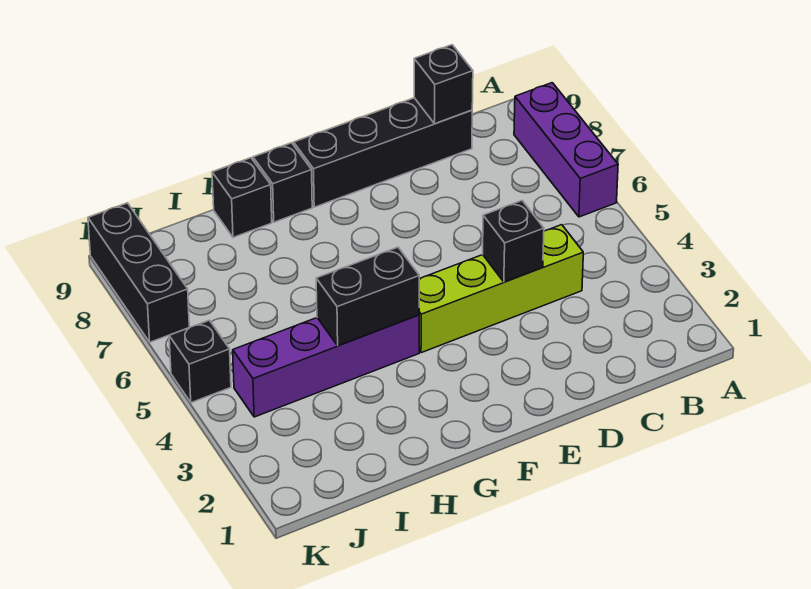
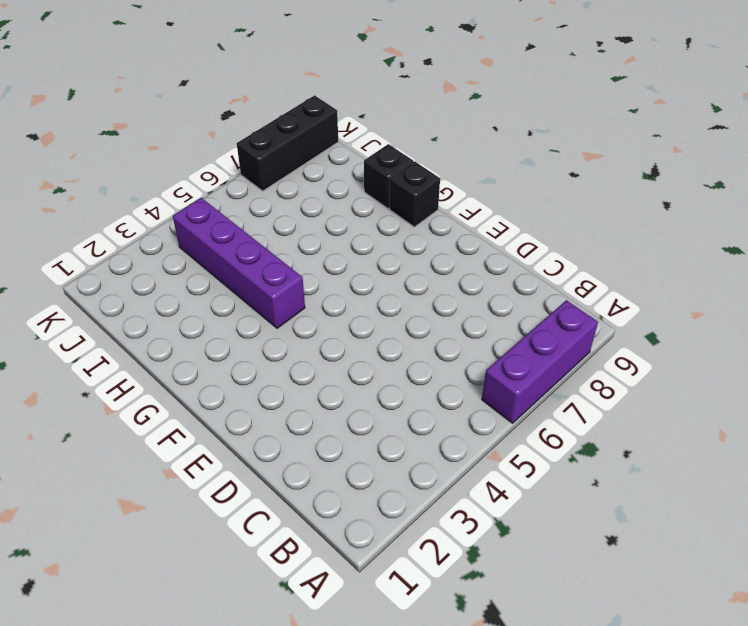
none -> lime 1x4 brick [419,225,583,353]
none -> black 1x4 brick [294,98,472,207]

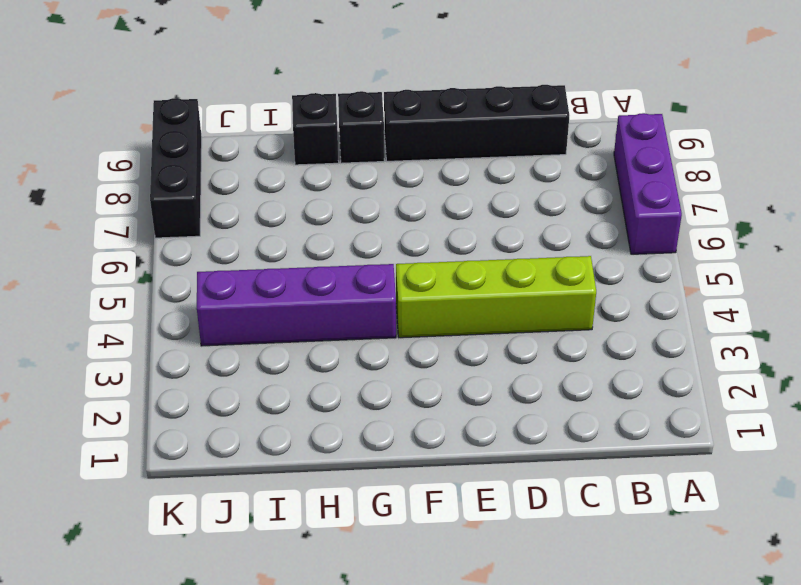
none -> black 1x1 brick [169,320,231,403]
none -> black 1x1 brick [414,45,473,124]

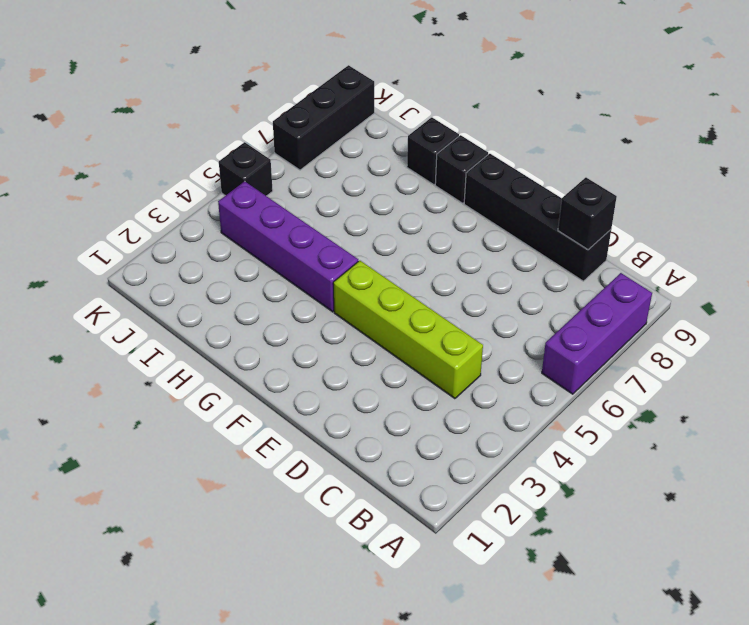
none -> black 1x1 brick [483,201,544,282]
none -> black 1x2 brick [316,247,419,346]

